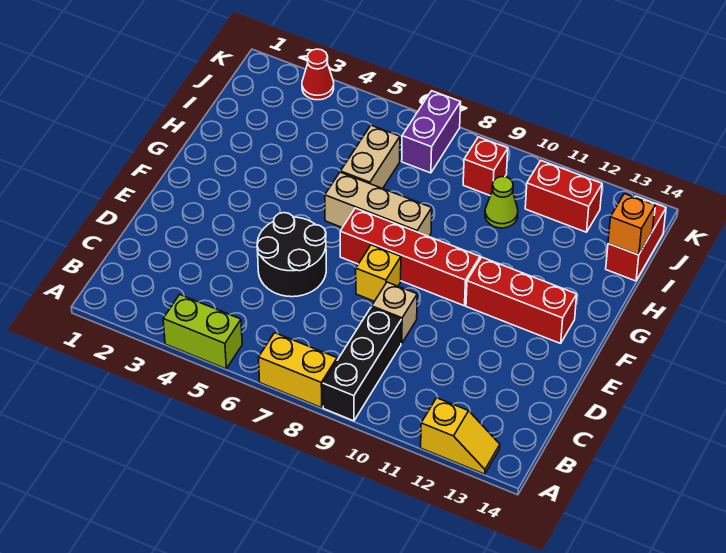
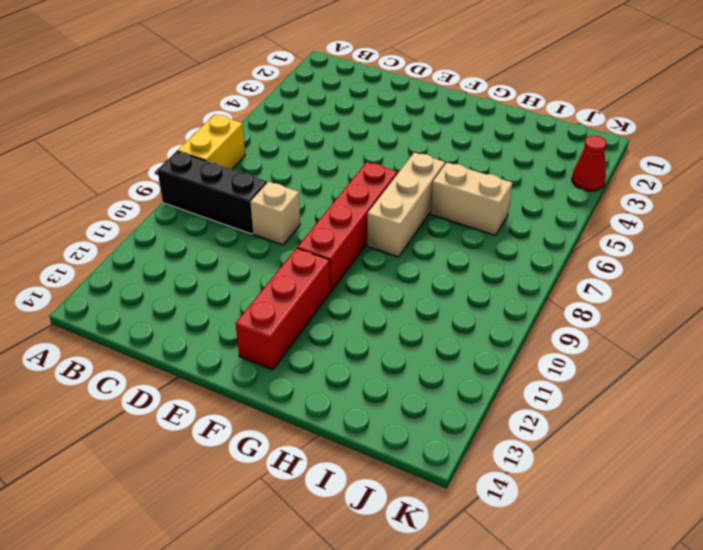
none -> lime 1x2 brick [163,295,242,369]
none -> yellow 1x2 slope [421,398,500,474]
none -> black 2x2 round brick [257,213,326,297]

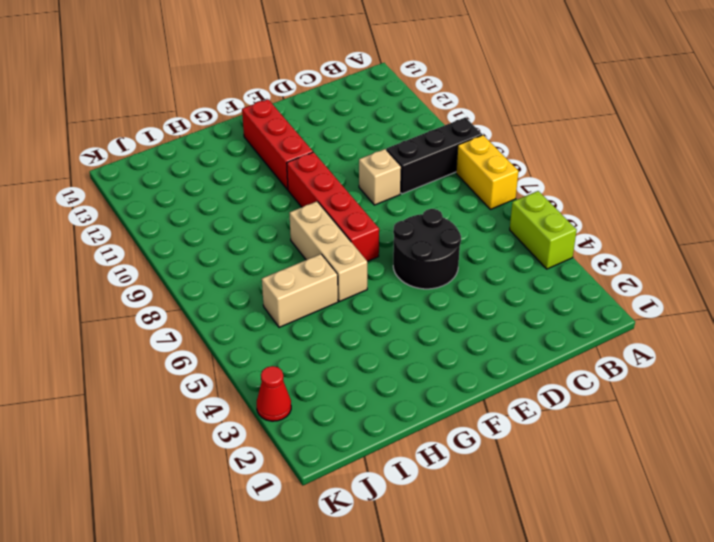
none -> yellow 1x2 slope [421,398,500,474]
none -> yellow 1x1 brick [356,245,401,301]
none -> lime 1x1 cone [485,177,518,228]

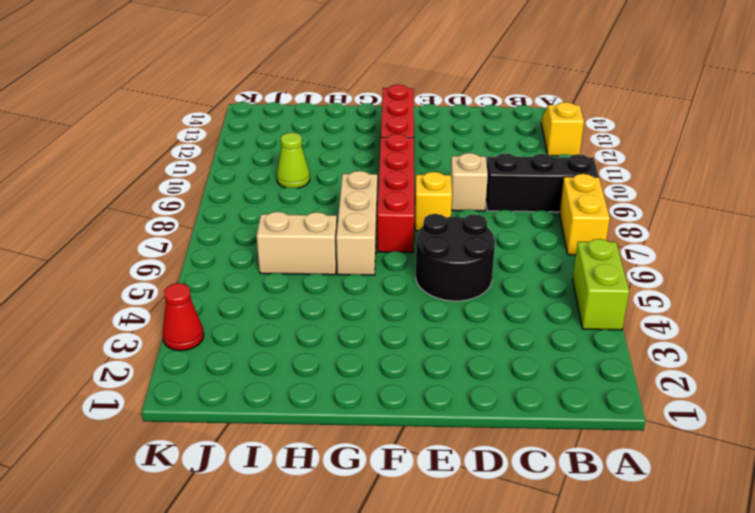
none -> red 1x2 brick [606,196,666,281]
none -> purple 1x2 brick [402,91,461,173]
none -> red 1x1 brick [463,137,508,195]

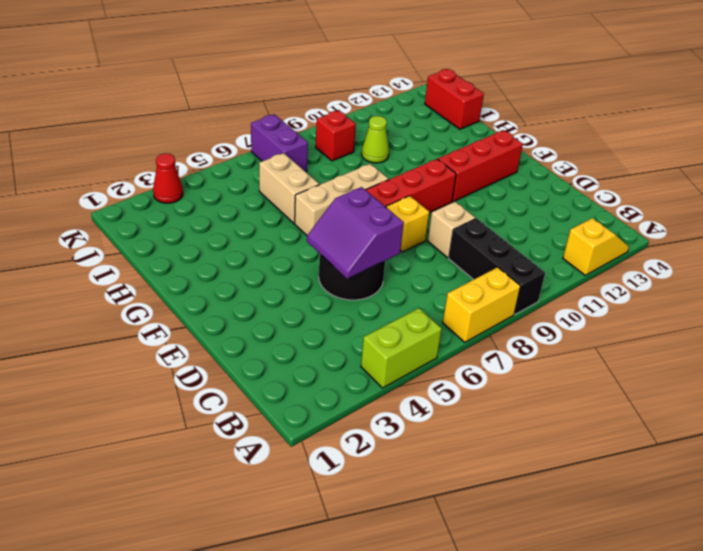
purple 2x2 slope [307,187,404,279] -> none
none -> red 1x2 brick [525,161,602,232]
none -> orange 1x1 brick [608,194,655,255]

